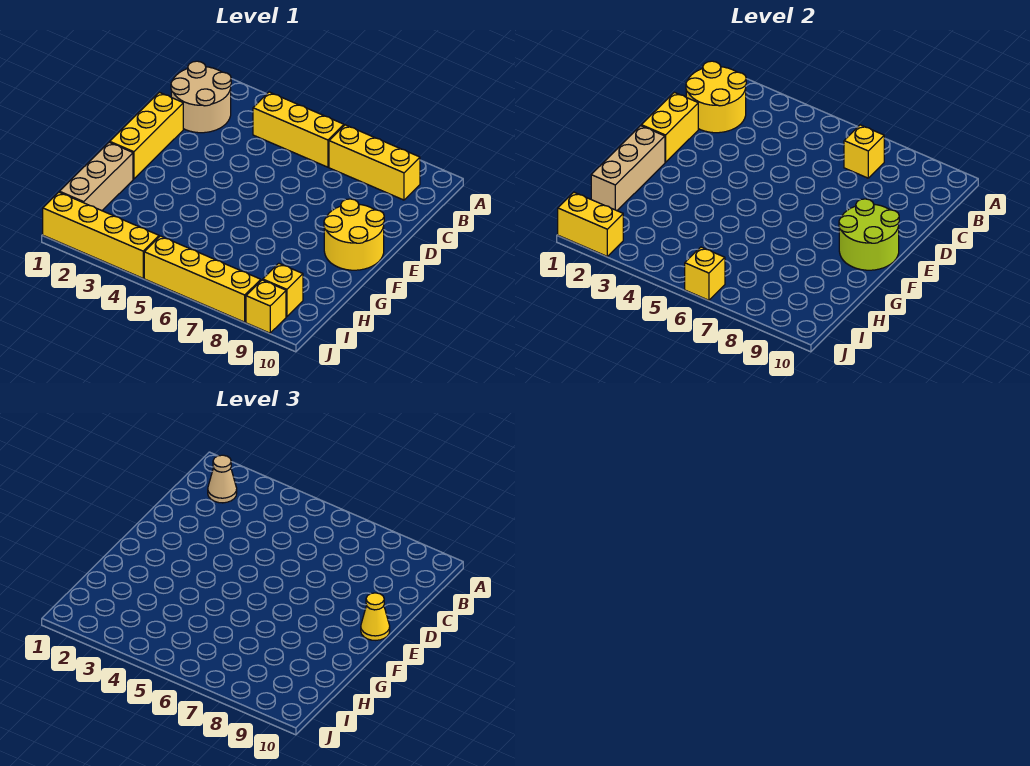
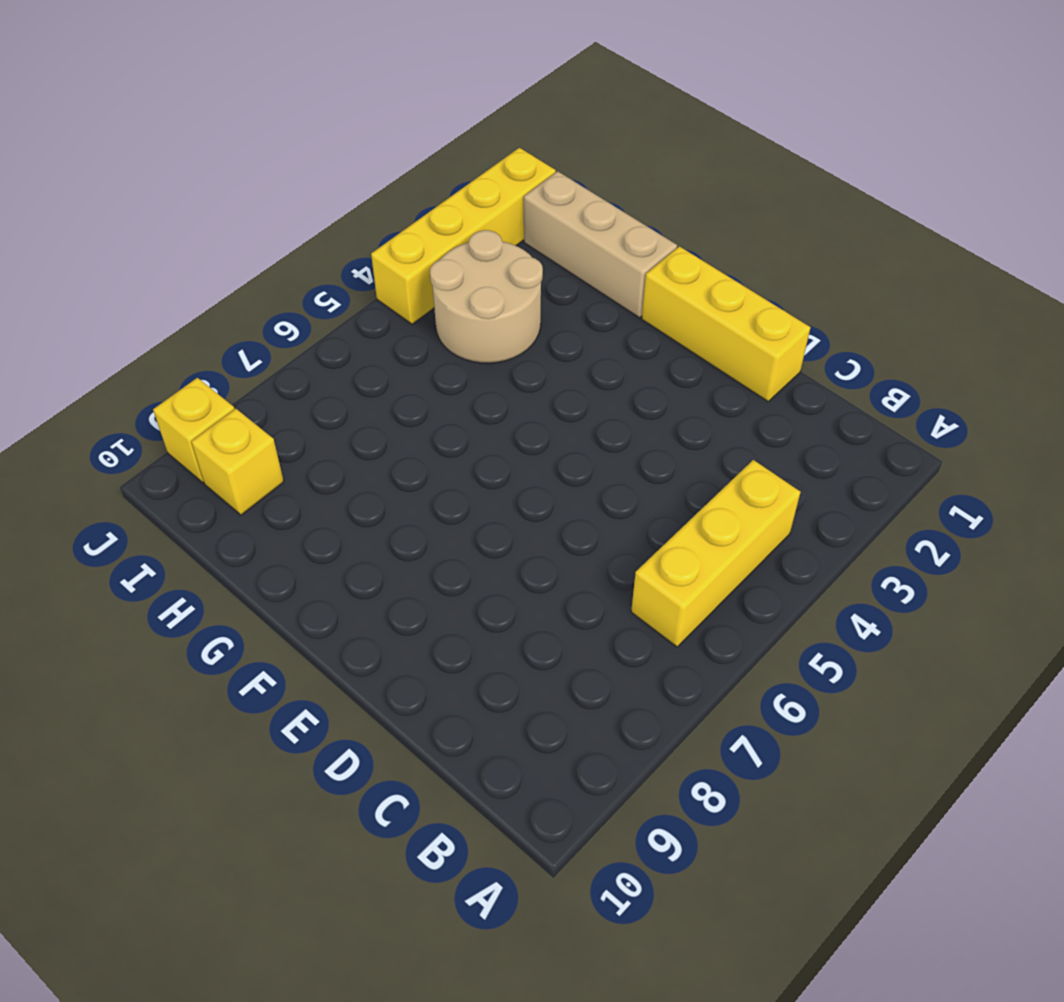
tan 2x2 round brick [430,230,543,363] -> tan 2x2 round brick moved to [171,61,231,133]
none -> yellow 1x3 brick [329,125,420,200]
none -> yellow 2x2 round brick [324,199,384,270]
none -> yellow 1x4 brick [144,236,261,322]

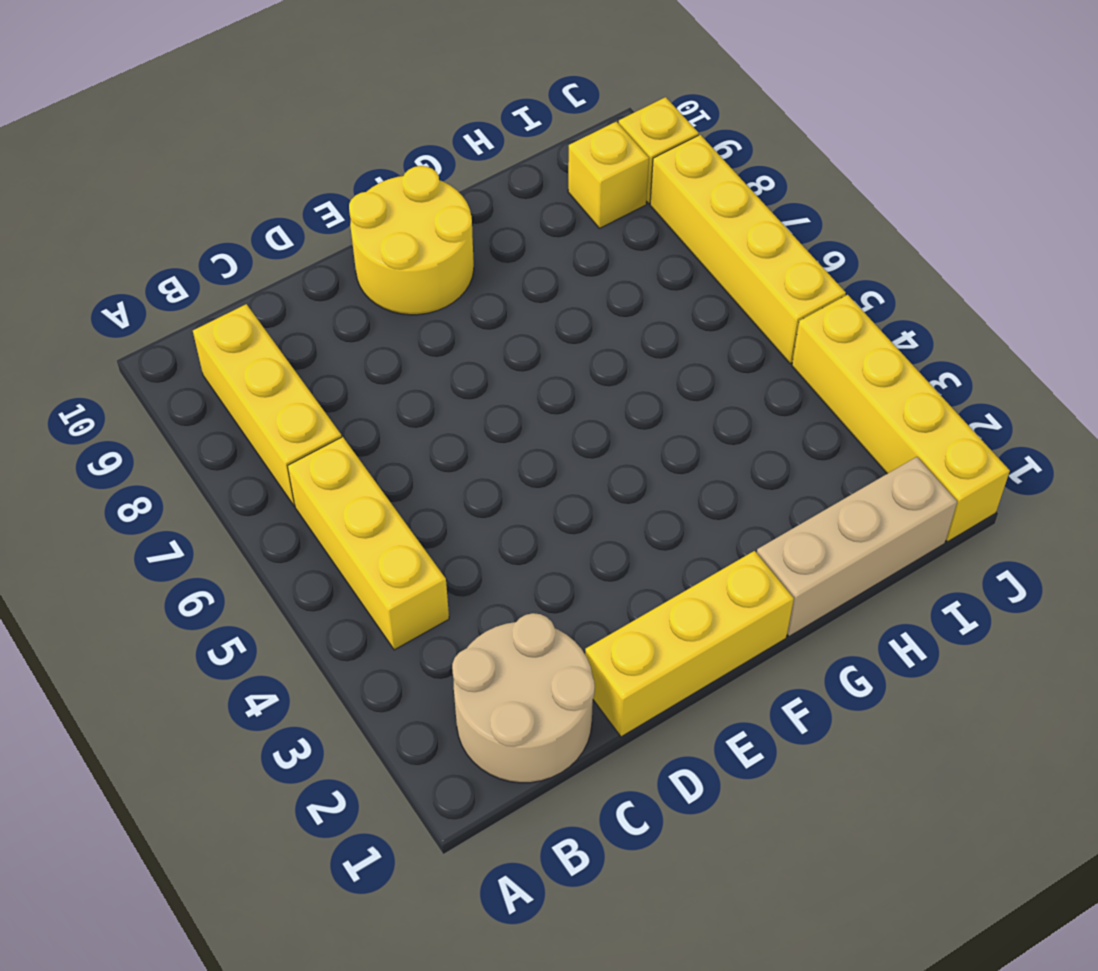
none -> yellow 2x2 round brick [686,61,746,133]
none -> yellow 1x1 brick [844,125,885,178]
none -> yellow 1x2 brick [642,92,698,162]

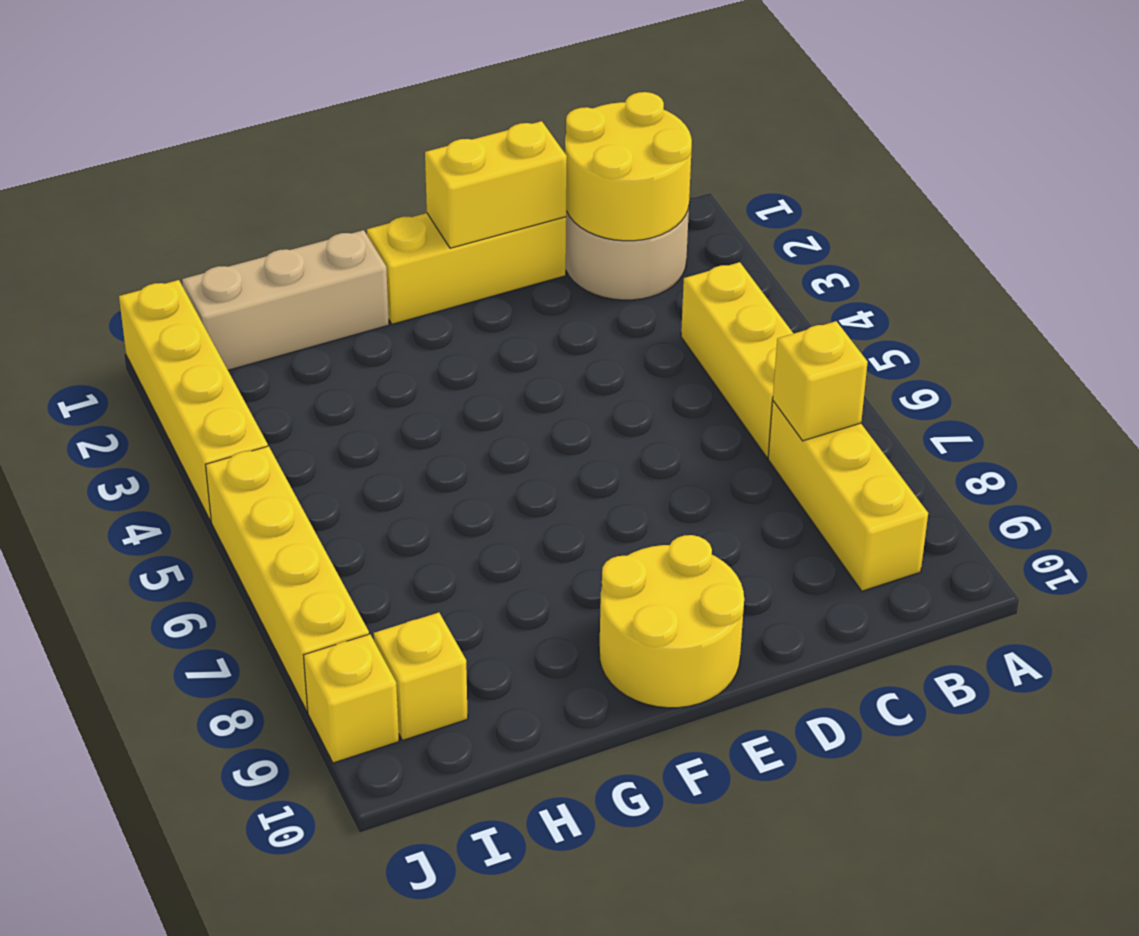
none -> lime 2x2 round brick [839,199,899,270]
none -> tan 1x3 brick [591,126,665,211]
none -> yellow 1x2 brick [558,192,623,256]

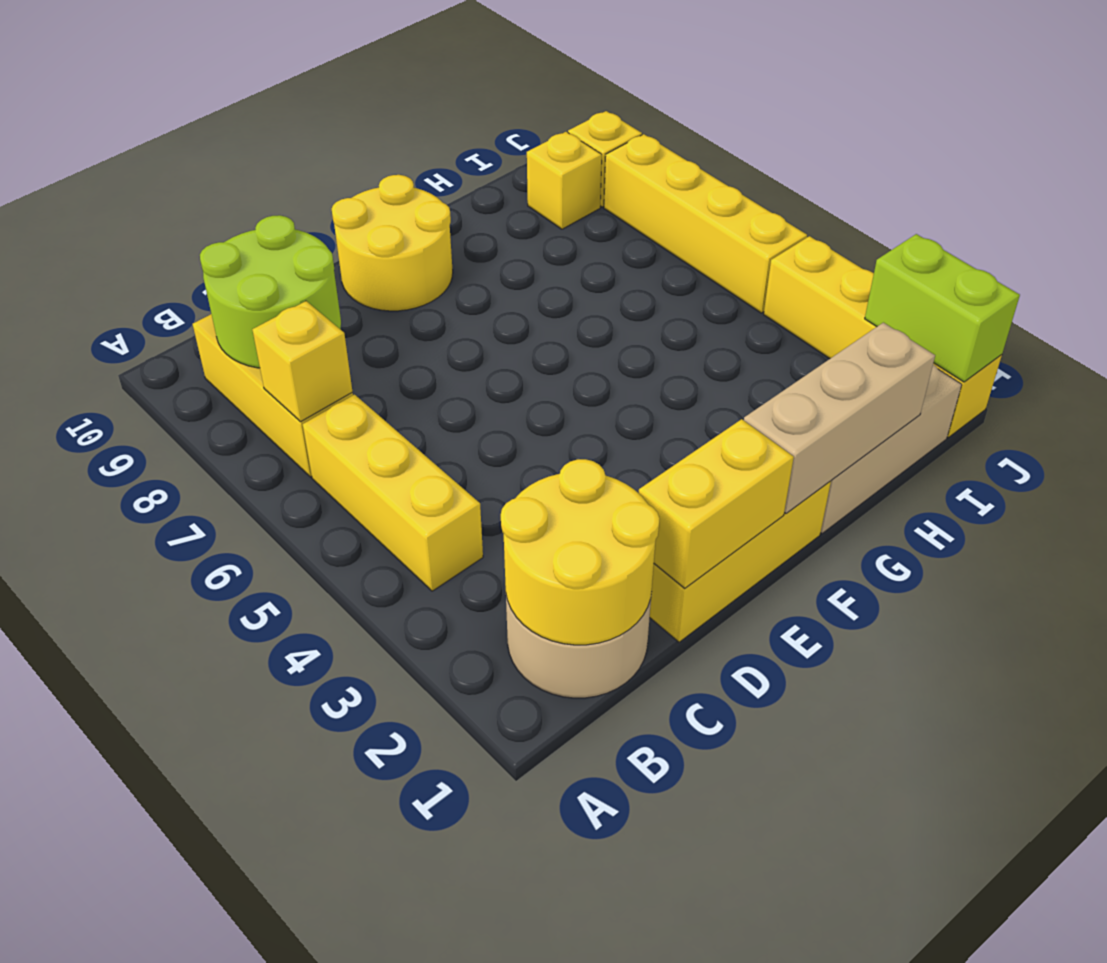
lime 2x2 round brick [200,215,341,368] -> lime 2x2 round brick moved to [839,199,899,270]
lime 1x2 brick [865,234,1020,382] -> yellow 1x2 brick [558,192,623,256]
none -> yellow 1x1 brick [685,247,725,300]
none -> tan 1x1 cone [208,455,237,503]
none -> yellow 1x1 cone [361,593,390,640]

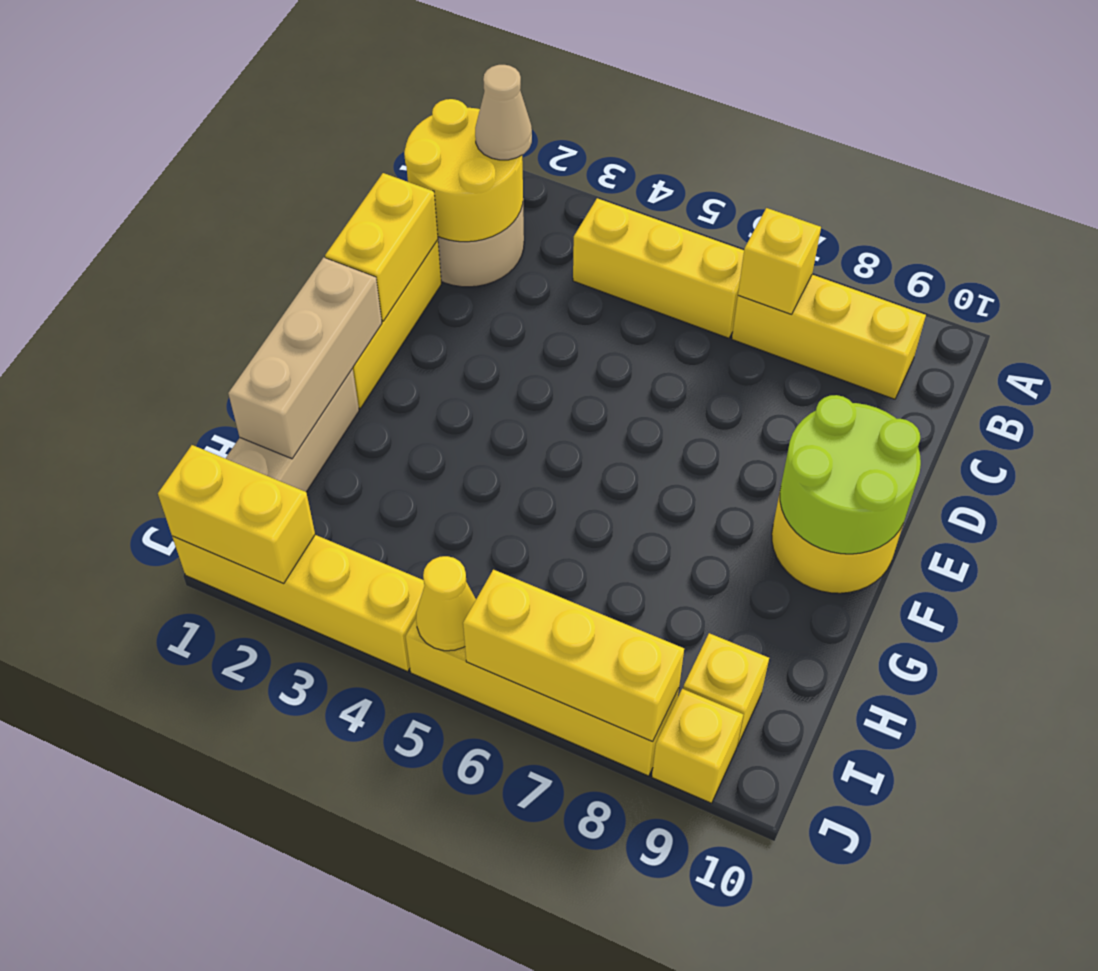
yellow 1x1 cone [416,556,476,651] -> yellow 1x1 cone moved to [361,593,390,640]
yellow 1x3 brick [463,570,684,741] -> yellow 1x1 brick [685,247,725,300]

